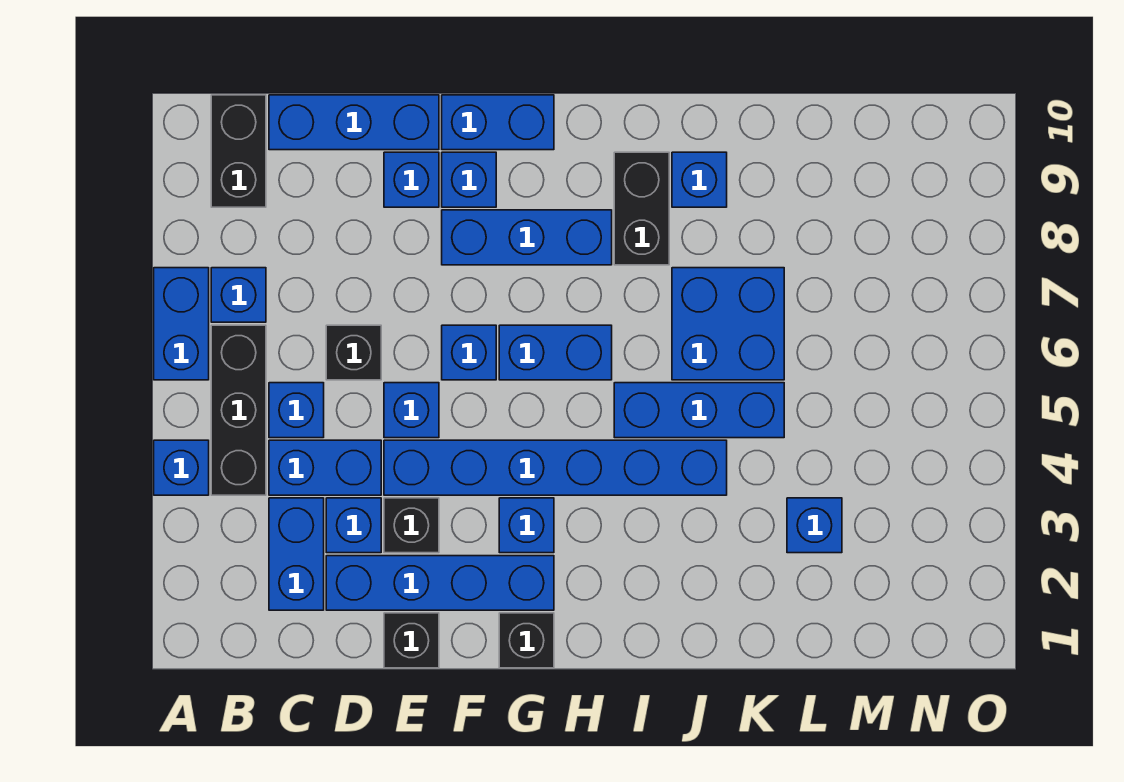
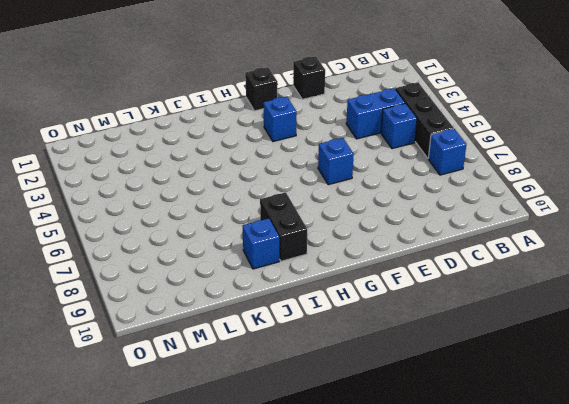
none -> blue 1x1 brick [154,440,209,495]
none -> blue 1x2 brick [154,268,209,380]
none -> black 1x2 brick [211,95,266,207]

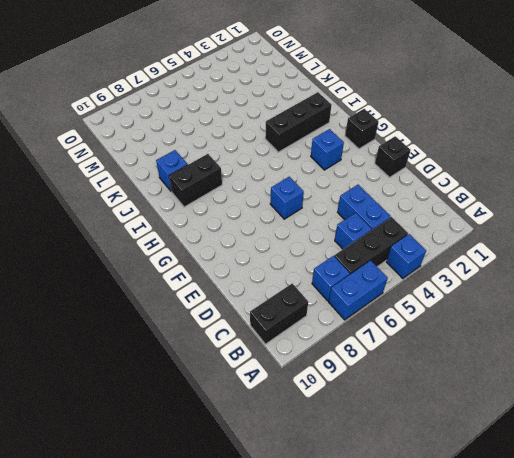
black 1x3 brick [265,92,332,152] -> blue 1x6 brick [384,440,727,495]
none -> blue 1x2 brick [269,498,324,610]
none -> blue 1x3 brick [269,95,439,150]
none -> blue 1x4 brick [326,556,554,610]

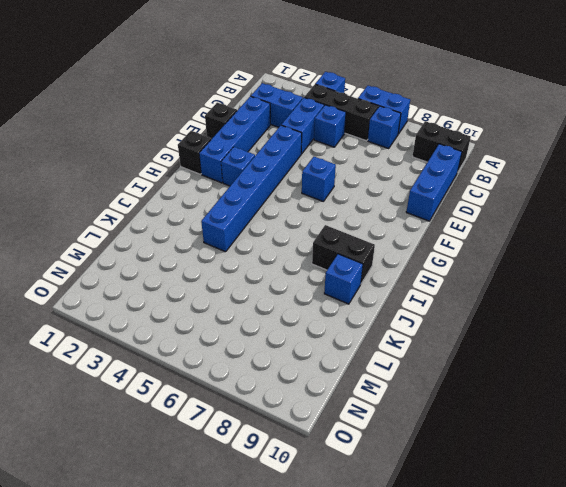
none -> blue 1x1 brick [326,498,381,553]
none -> black 1x1 brick [326,325,381,380]
none -> black 1x1 brick [384,498,439,553]

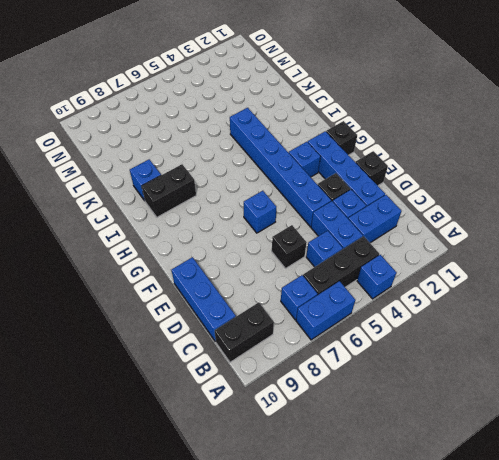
none -> blue 1x1 brick [384,383,439,438]
none -> blue 1x1 brick [384,152,439,207]
none -> blue 1x3 brick [442,210,612,265]

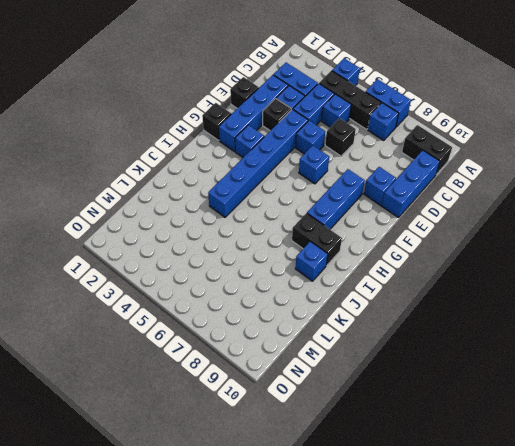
none -> blue 1x1 brick [442,152,496,207]
none -> blue 1x2 brick [442,95,554,150]
none -> blue 1x2 brick [499,325,612,380]

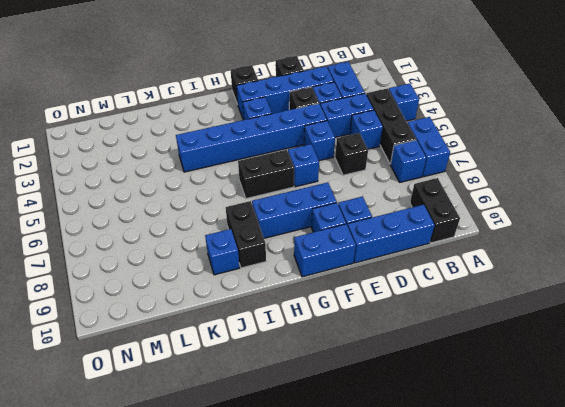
black 1x2 brick [238,150,294,199] -> blue 1x2 brick [499,325,612,380]
none -> blue 1x3 brick [614,383,784,438]
none -> blue 2x2 brick [672,268,784,380]
none -> blue 1x1 brick [787,498,842,553]

